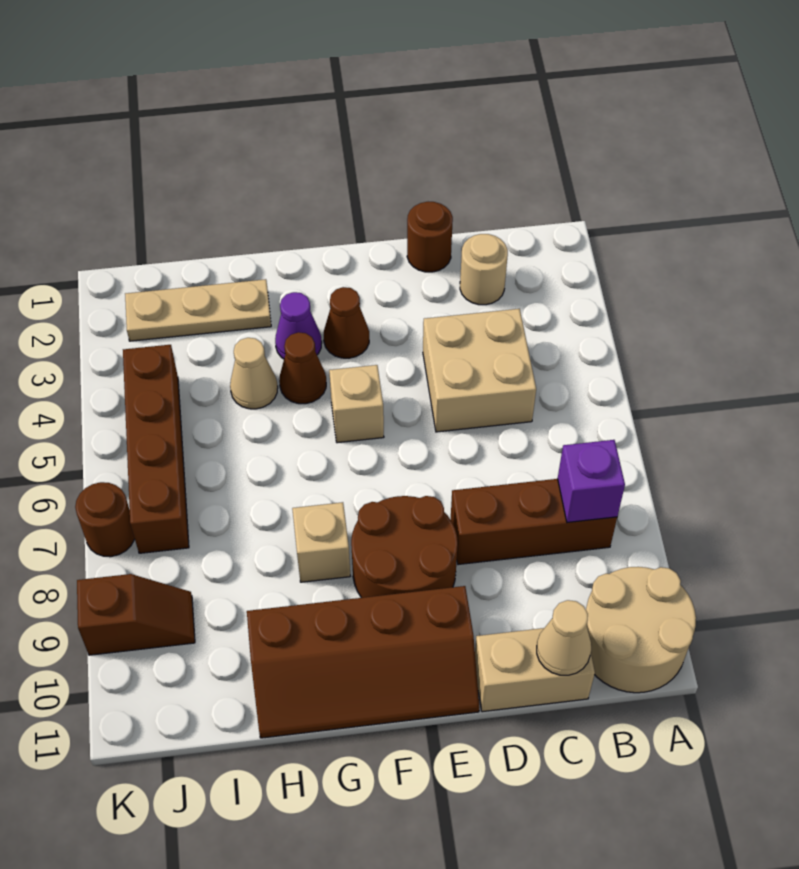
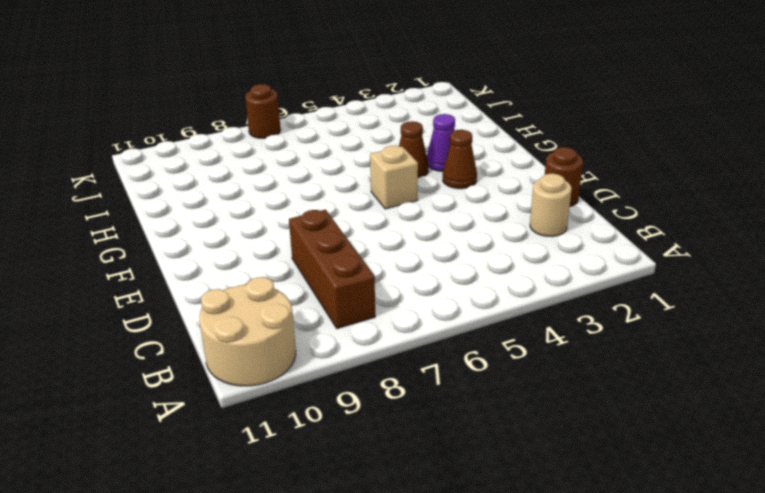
none -> tan 2x2 brick [423,309,536,432]
none -> tan 1x2 brick [475,628,595,712]
none -> brown 2x2 round brick [351,496,458,598]

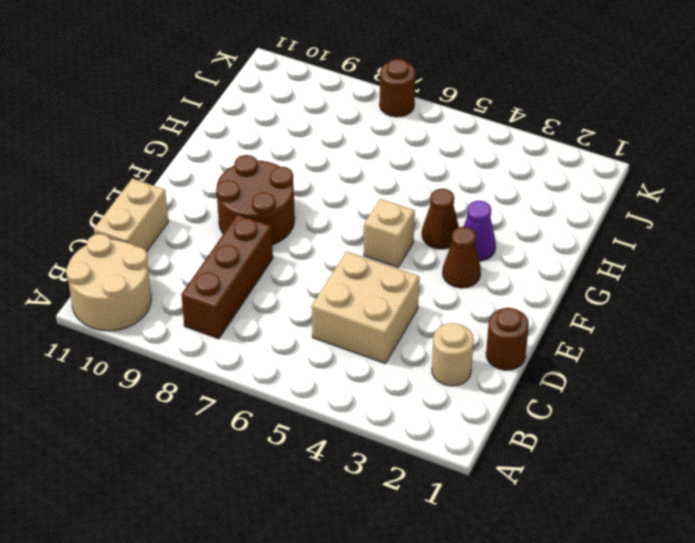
none -> brown 2x4 slope [247,586,479,738]
none -> tan 1x1 brick [292,502,350,582]
none -> tan 1x3 plate [125,279,271,341]

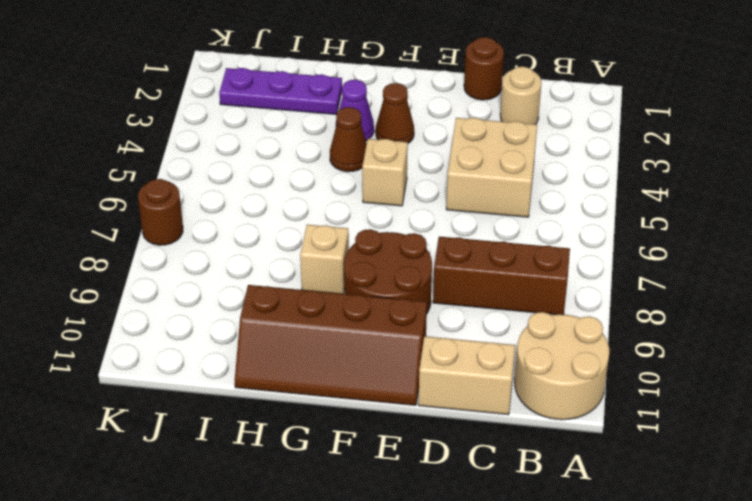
purple 1x3 plate [219,68,342,114] -> tan 1x3 plate [125,279,271,341]
none -> tan 1x1 cone [230,338,278,409]
none -> brown 1x4 brick [123,345,189,553]
none -> brown 1x2 slope [77,574,195,655]

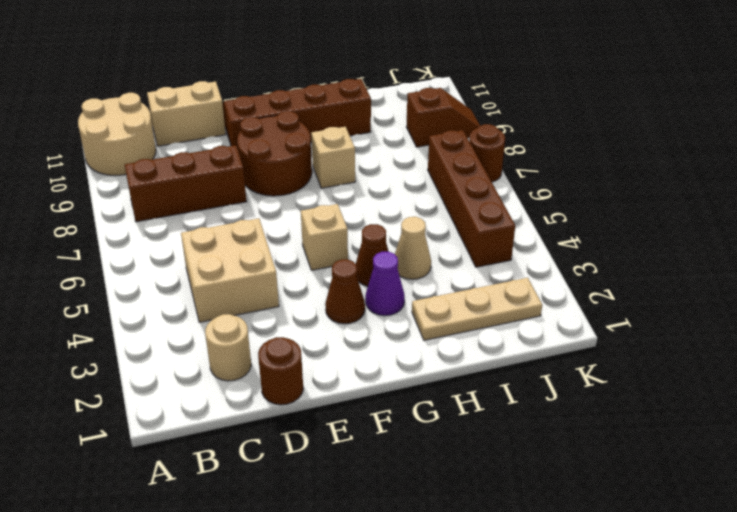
brown 1x2 slope [407,88,480,147] -> brown 1x2 slope turned to [77,574,195,655]
none -> purple 1x1 brick [557,440,625,523]
none -> tan 1x1 cone [537,600,591,675]

